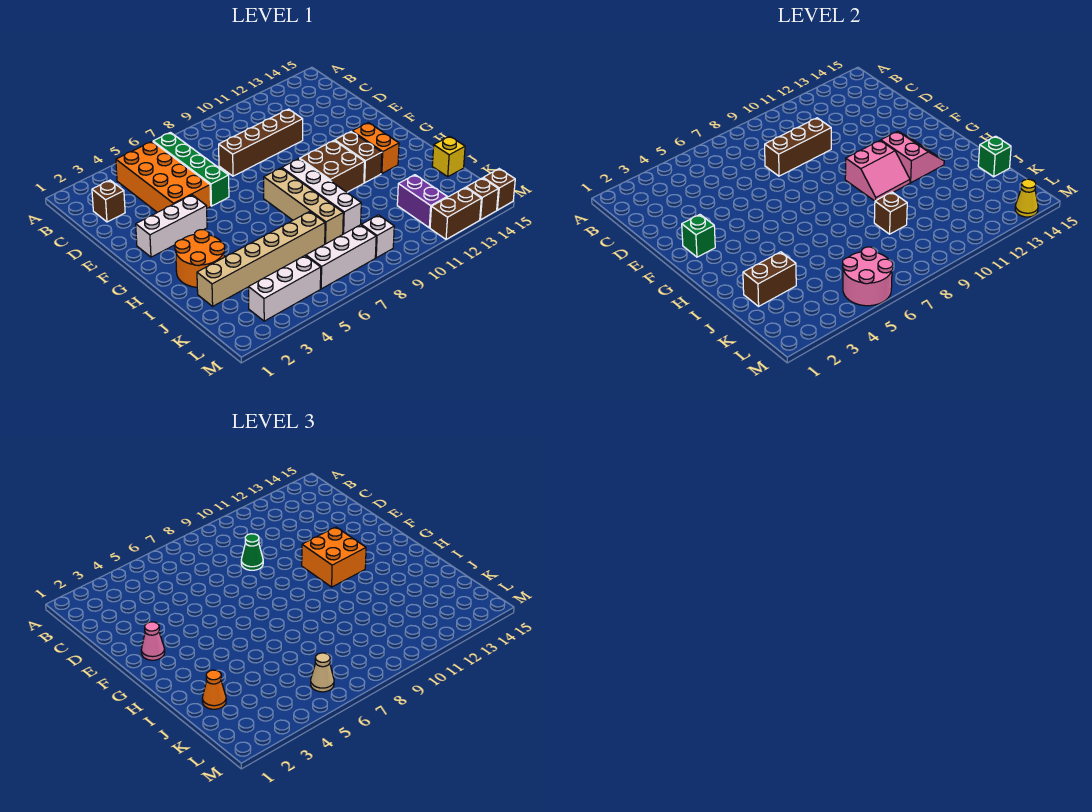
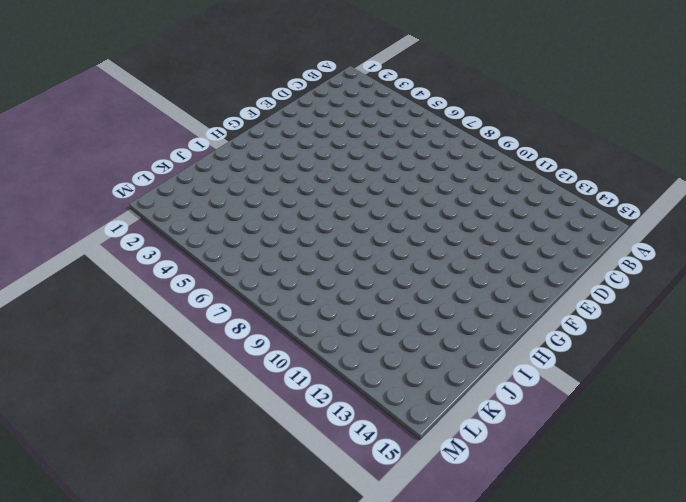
none -> orange 2x4 brick [116,142,211,212]
none -> green 1x4 brick [153,133,229,206]
none -> brown 1x1 brick [92,180,125,222]
none -> brown 1x4 brick [219,109,303,176]

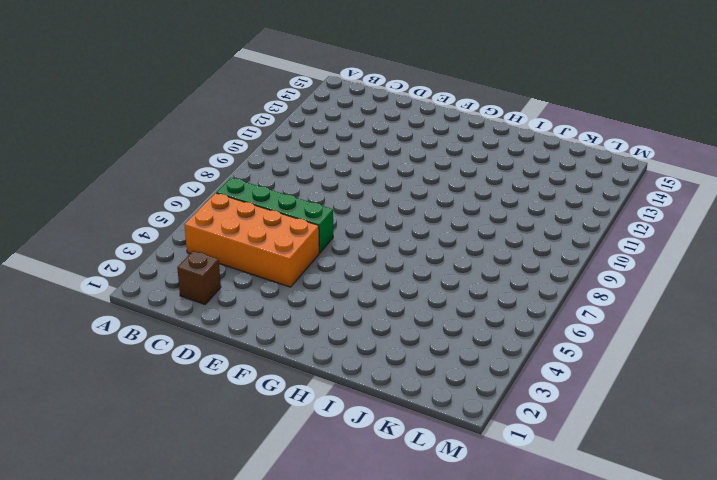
none -> brown 1x4 brick [219,109,303,176]
none -> white 1x3 brick [136,195,207,257]
none -> tan 1x4 brick [264,168,343,244]
none -> white 1x4 brick [282,159,361,234]

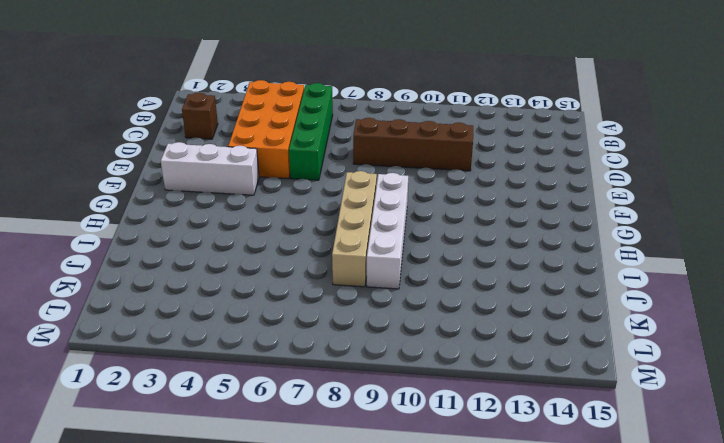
none -> brown 2x2 brick [300,141,365,192]
none -> brown 1x2 brick [335,131,382,183]
none -> orange 1x2 brick [352,123,399,173]
none -> orange 2x2 round brick [175,230,225,287]

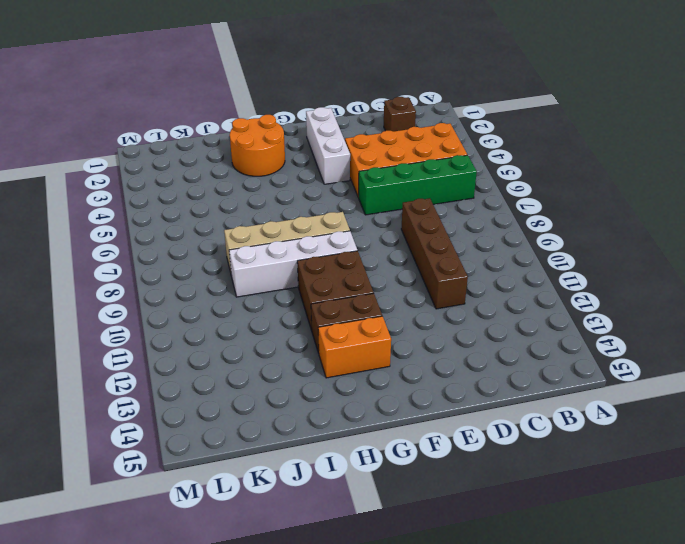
none -> tan 1x6 brick [197,212,325,306]
none -> yellow 1x1 brick [432,136,465,177]
none -> purple 1x2 brick [397,175,447,228]
none -> white 1x3 brick [249,256,321,321]

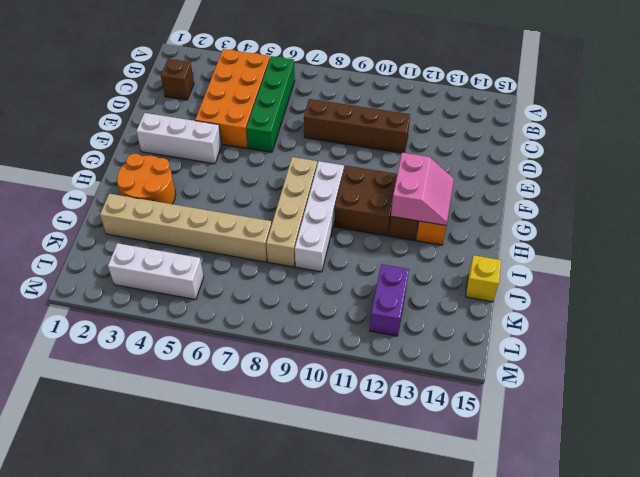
none -> white 1x3 brick [306,225,376,289]
none -> white 1x1 brick [361,215,394,258]
none -> brown 1x2 brick [430,187,481,239]
none -> brown 1x1 brick [466,178,498,220]

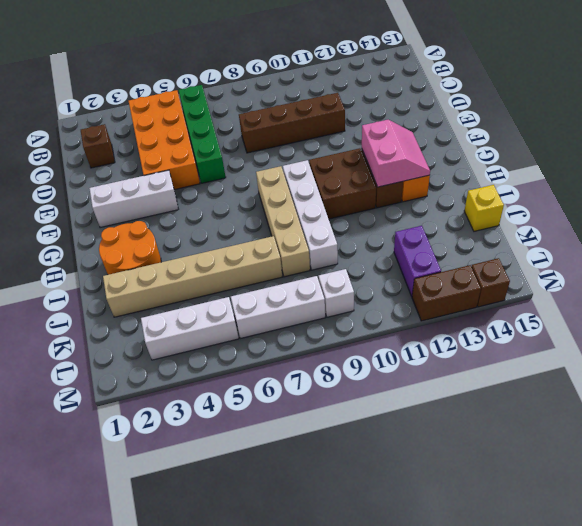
none -> brown 1x1 brick [483,169,515,210]
none -> brown 1x3 brick [765,118,831,176]
none -> green 1x1 brick [682,215,715,257]
none -> pink 2x2 slope [845,141,910,201]

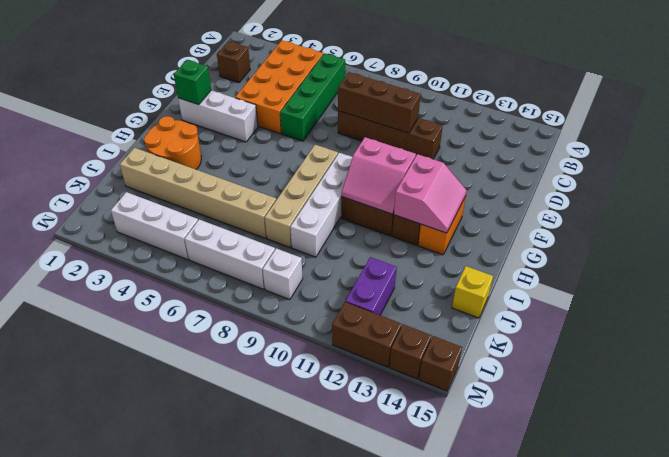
none -> brown 1x2 brick [743,252,796,306]
none -> brown 1x1 brick [874,192,907,234]
none -> green 1x1 brick [978,136,1011,177]
none -> pink 2x2 round brick [843,247,893,306]

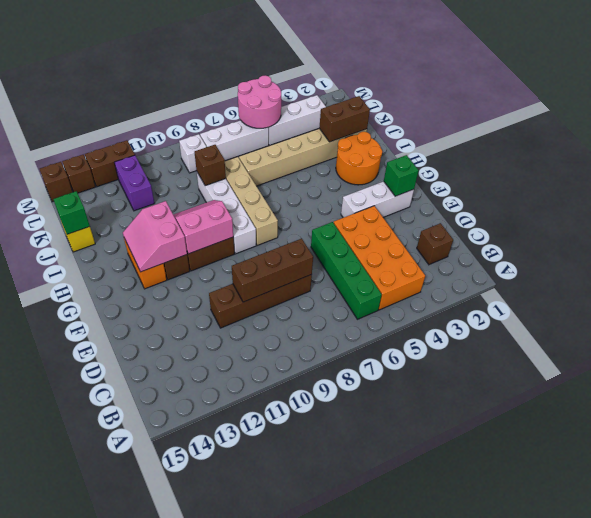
none -> yellow 1x1 cone [1015,179,1038,217]
none -> green 1x1 cone [241,534,263,570]
none -> pink 1x1 cone [141,622,165,660]
none -> orange 2x2 brick [302,527,366,587]

